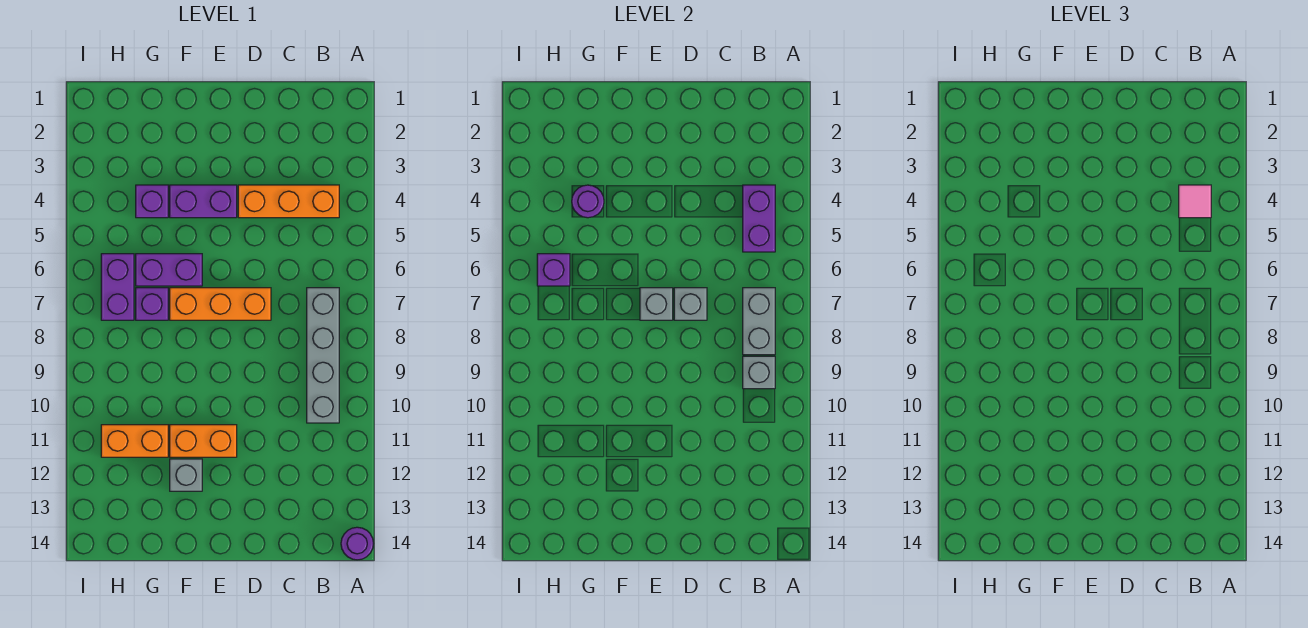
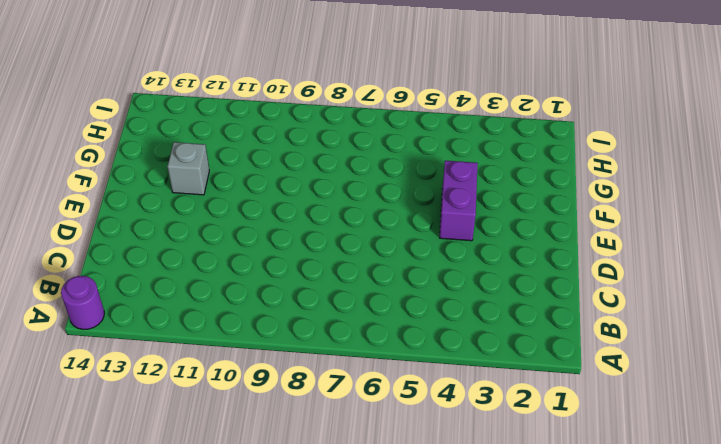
none -> orange 1x3 brick [238,185,339,218]
none -> grey 1x4 brick [307,288,339,423]
none -> orange 1x3 brick [170,288,271,320]

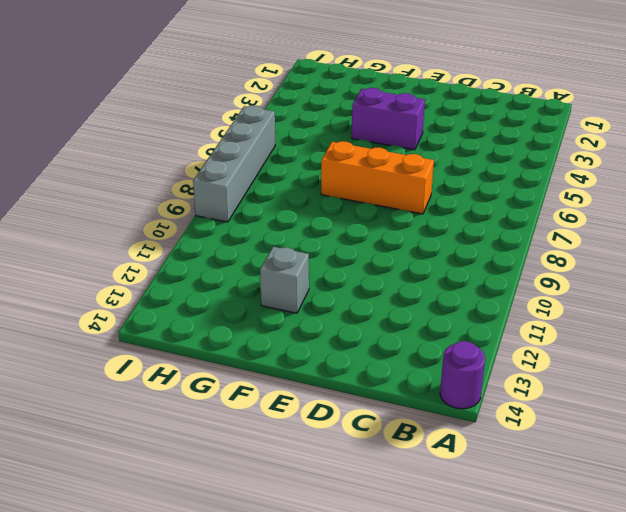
grey 1x4 brick [193,105,275,222] -> grey 1x4 brick moved to [307,288,339,423]
none -> orange 1x3 brick [238,185,339,218]
none -> orange 1x2 brick [170,425,237,457]
none -> purple 1x2 brick [136,254,202,286]

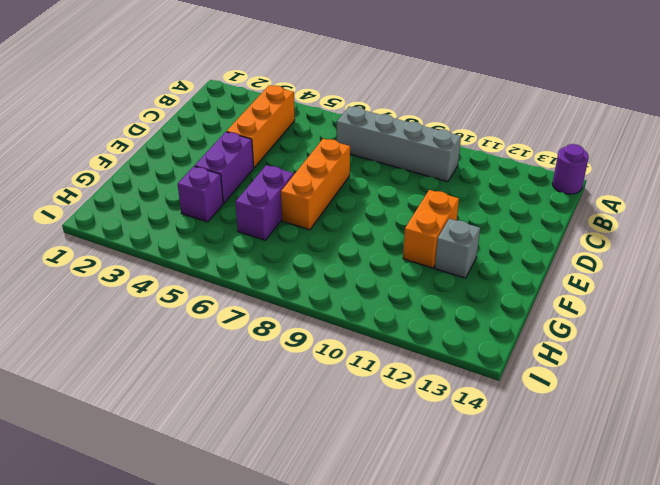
none -> purple 1x1 brick [136,288,168,320]
none -> orange 1x2 brick [101,425,168,457]
none -> purple 1x2 brick [101,254,134,320]

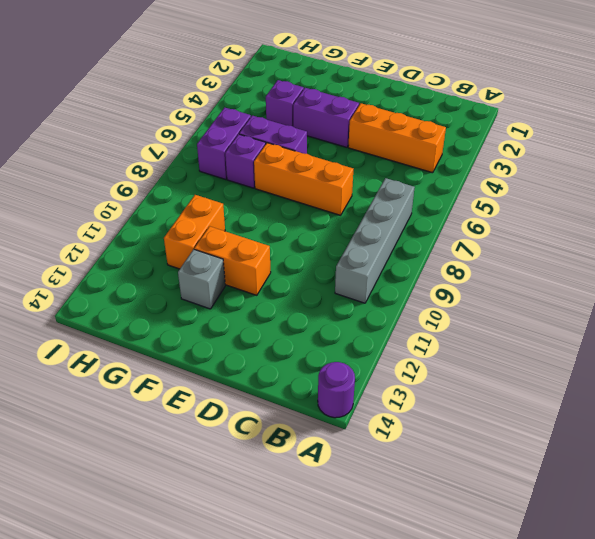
orange 1x2 brick [164,195,225,269] -> orange 1x2 brick turned to [101,425,168,457]
none -> purple 1x2 brick [743,185,775,252]
none -> grey 1x2 brick [743,288,775,355]
none -> grey 1x1 brick [743,356,775,389]

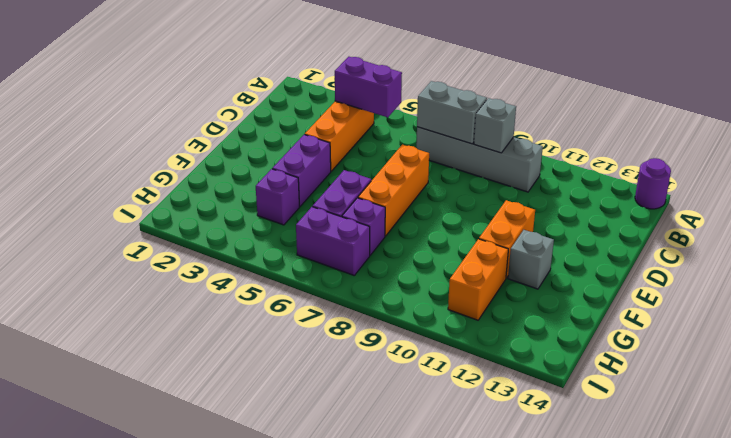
none -> grey 1x1 brick [674,288,707,320]
none -> grey 1x1 brick [640,288,673,320]
none -> purple 1x1 round brick [572,185,604,218]

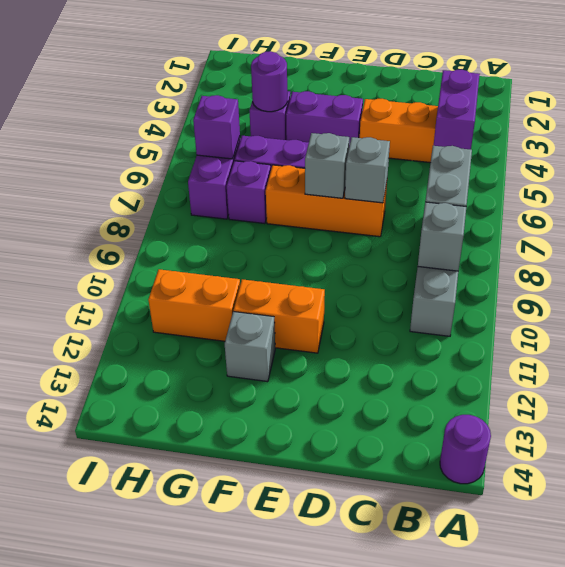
none -> pink 1x1 tile [1179,185,1211,218]

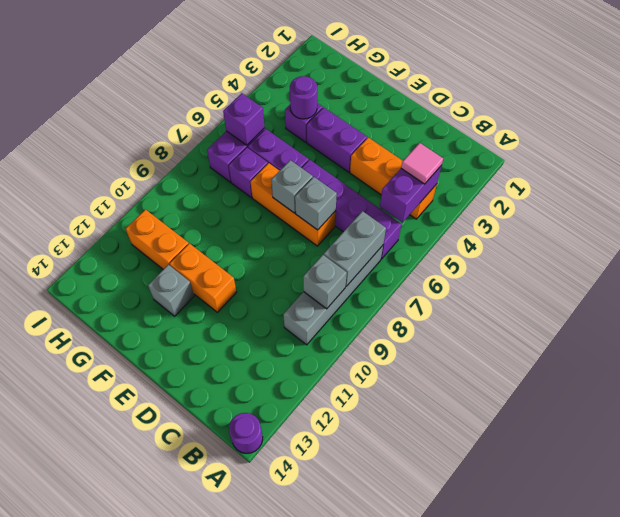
purple 1x4 brick [302,160,401,259] -> none

